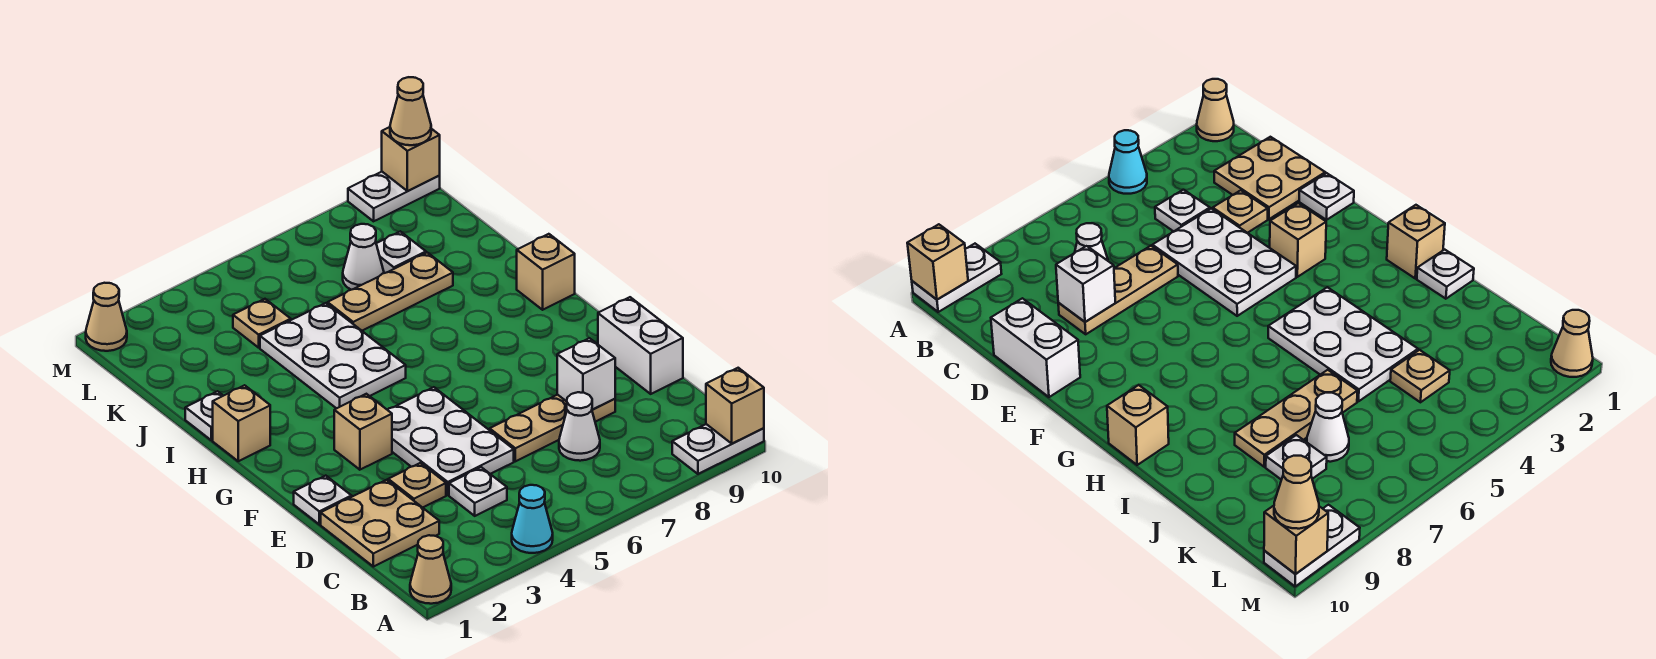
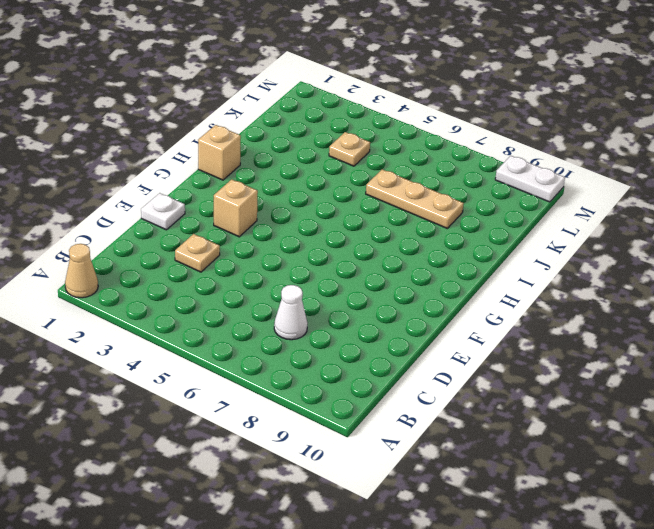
none -> cyan 1x1 cone [512,485,553,553]
none -> white 1x2 plate [672,424,764,474]
none -> tan 2x2 plate [321,480,439,567]

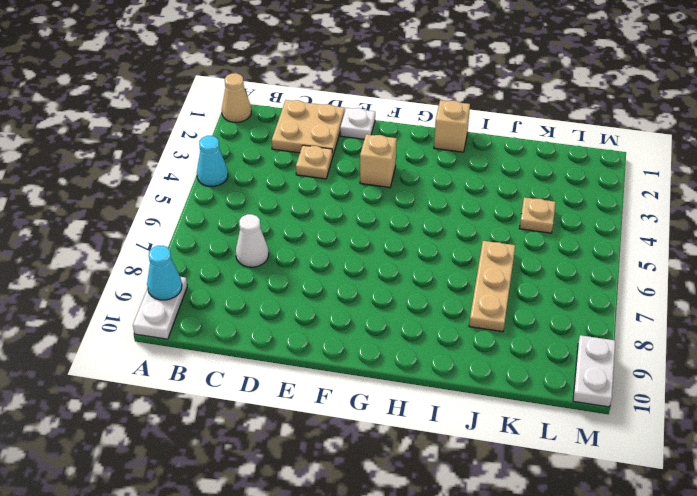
cyan 1x1 cone [147,246,182,300] -> none
none -> white 1x1 plate [449,467,507,516]
none -> white 2x3 plate [388,387,514,495]
none -> tan 1x3 plate [490,395,615,461]

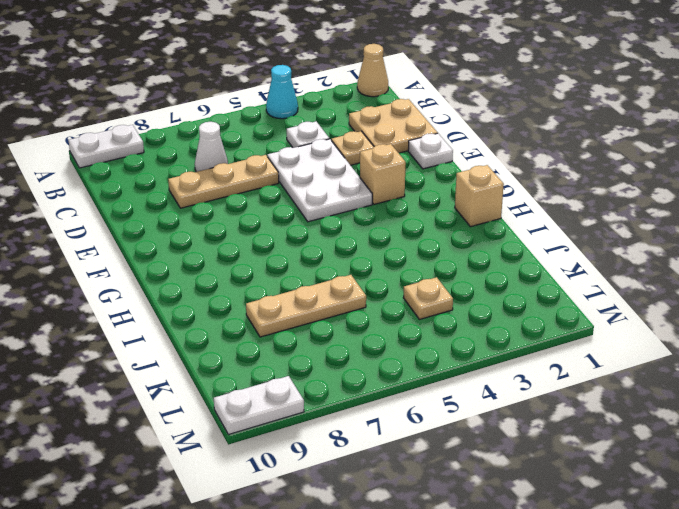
none -> white 1x2 brick [598,297,683,394]
none -> white 2x3 plate [260,303,406,409]
none -> tan 1x1 brick [517,234,575,310]

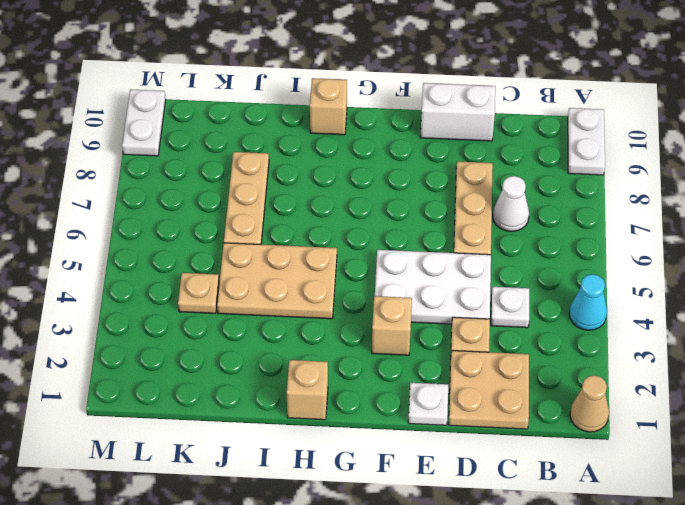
tan 2x3 plate [217,243,337,319] -> white 2x3 plate [260,303,406,409]
none -> white 1x1 plate [185,391,223,440]
none -> white 1x1 cone [343,224,384,290]
none -> white 1x1 plate [376,231,426,273]

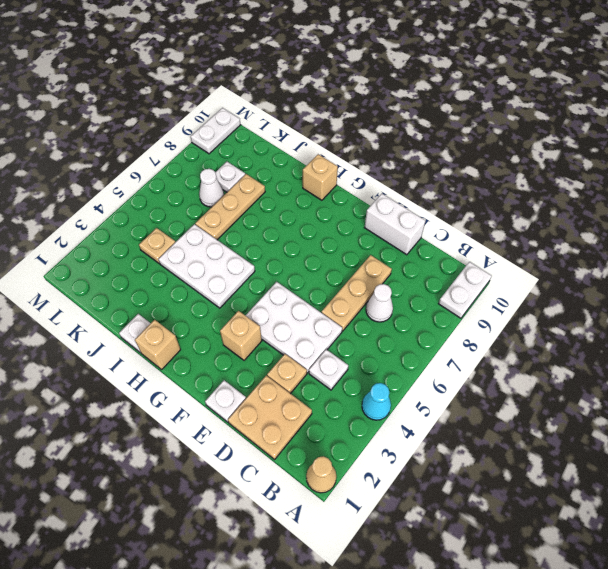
none -> tan 1x1 cone [86,283,127,351]
none -> tan 1x1 brick [706,368,764,443]
none -> white 1x1 brick [557,338,615,410]

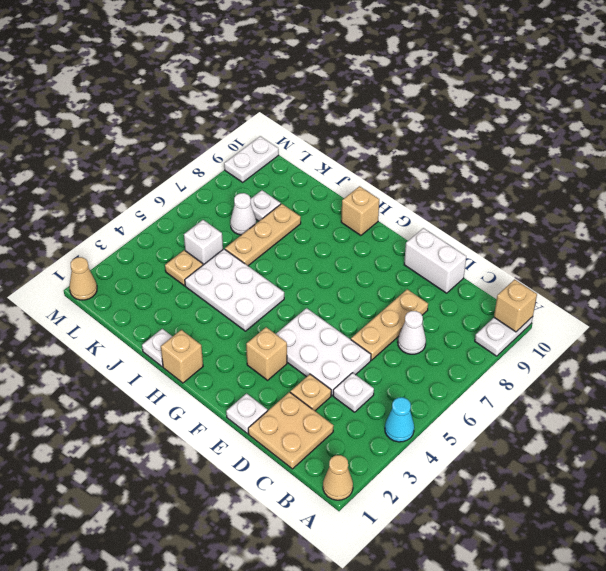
white 1x1 brick [184,220,223,265] -> white 1x1 brick moved to [557,338,615,410]
none -> tan 1x1 brick [382,127,440,191]
none -> tan 1x1 cone [390,77,431,145]

